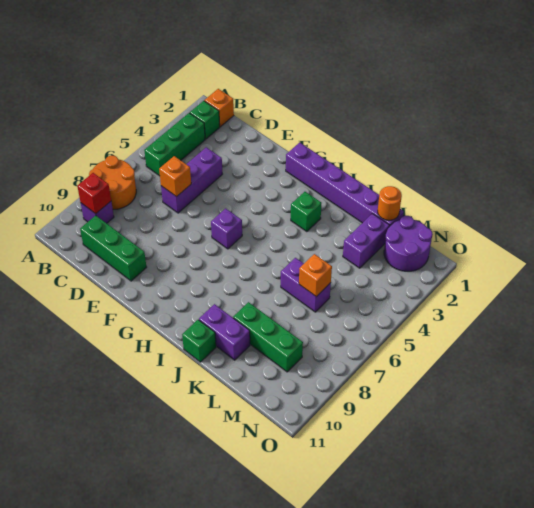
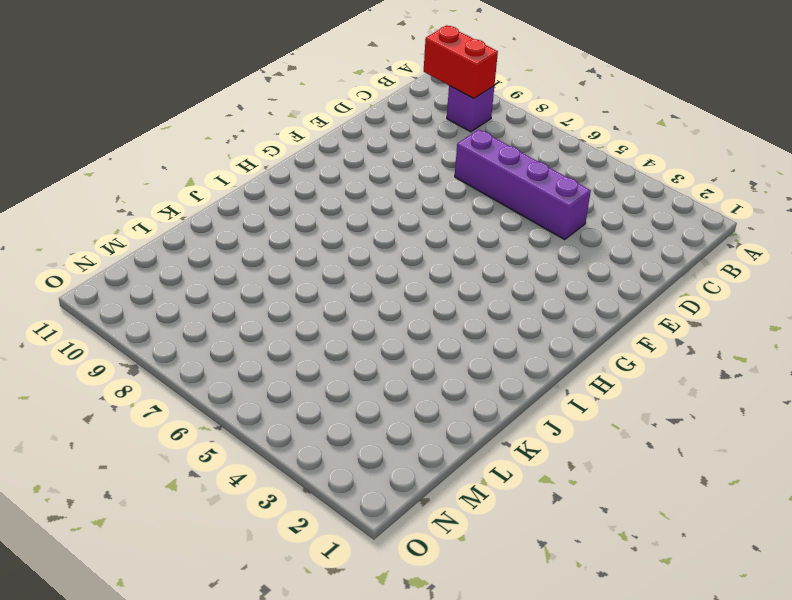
red 1x2 brick [424,25,498,99] -> red 1x1 brick [77,173,111,214]
purple 1x4 brick [455,129,591,239] -> purple 1x3 brick [161,147,222,213]
none -> orange 2x2 round brick [89,156,136,209]
none -> orange 1x1 brick [204,89,234,127]
none -> green 1x1 brick [190,101,220,139]

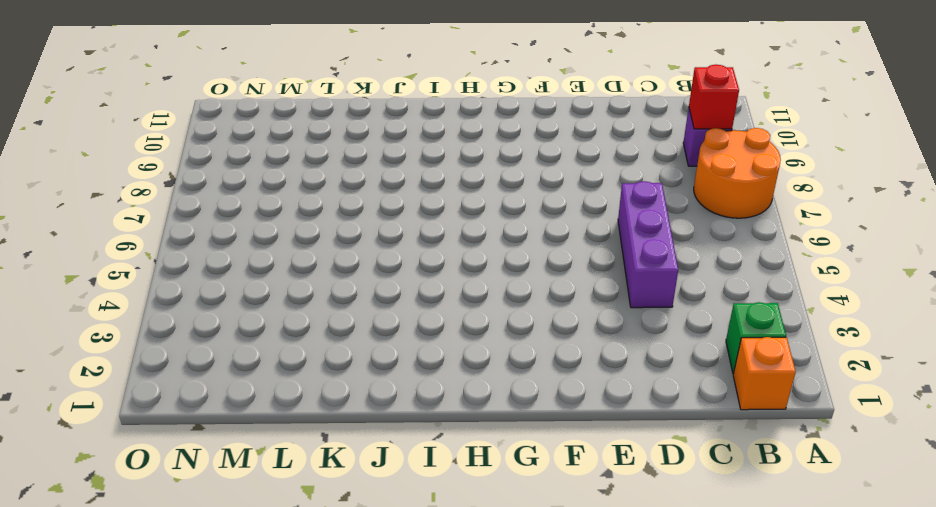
none -> green 1x3 brick [144,113,205,176]
none -> green 1x3 brick [80,216,147,281]
none -> purple 1x6 brick [286,142,404,227]

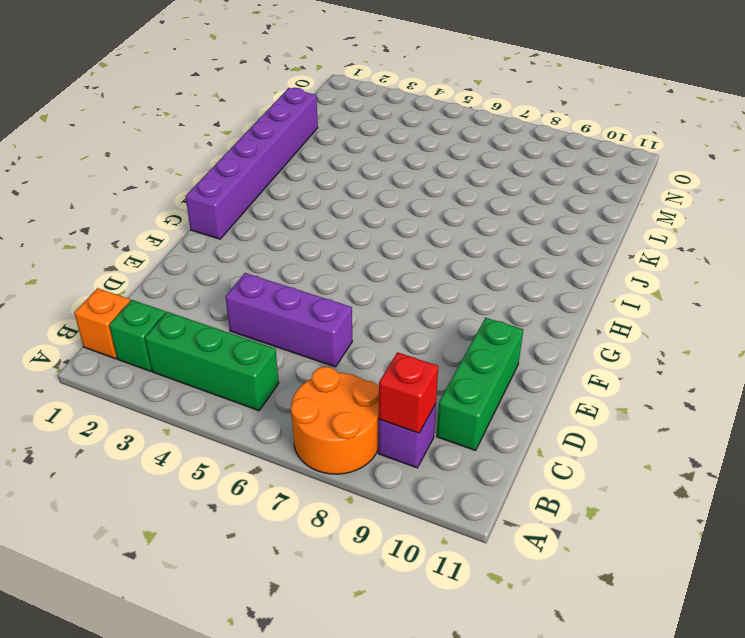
none -> purple 1x1 brick [211,208,242,249]
none -> green 1x1 brick [291,192,321,232]
none -> purple 1x2 brick [199,304,250,360]

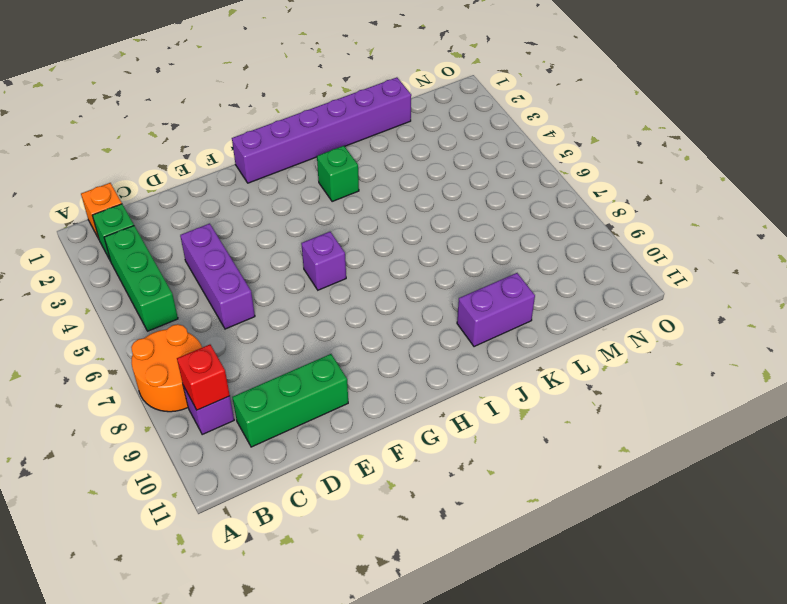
none -> green 1x1 brick [182,320,216,362]
none -> purple 1x2 brick [281,258,331,312]
none -> green 1x3 brick [233,302,303,372]

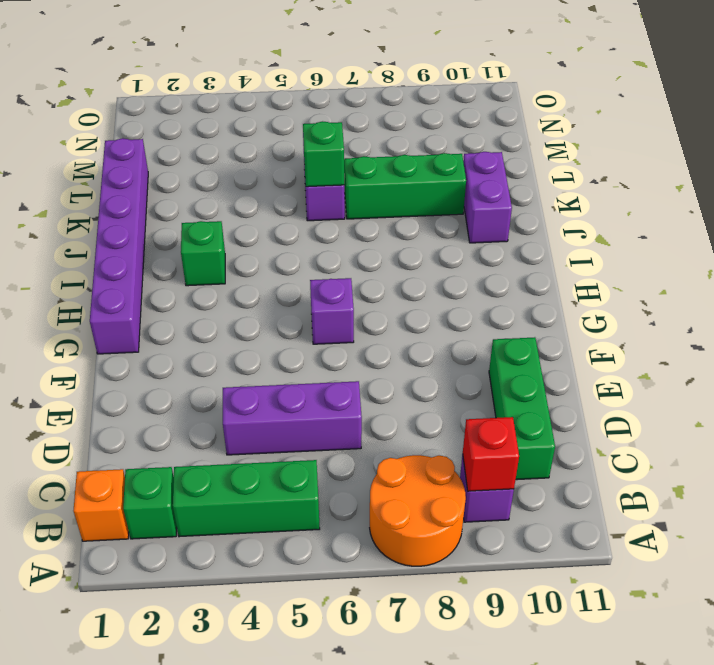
green 1x1 brick [303,121,344,187] -> green 1x1 brick moved to [182,320,216,362]
green 1x3 brick [344,153,466,219] -> green 1x3 brick turned to [233,302,303,372]
none -> purple 1x2 brick [343,214,390,268]
none -> purple 2x2 round brick [384,216,433,271]
none -> orange 1x1 brick [159,156,191,197]

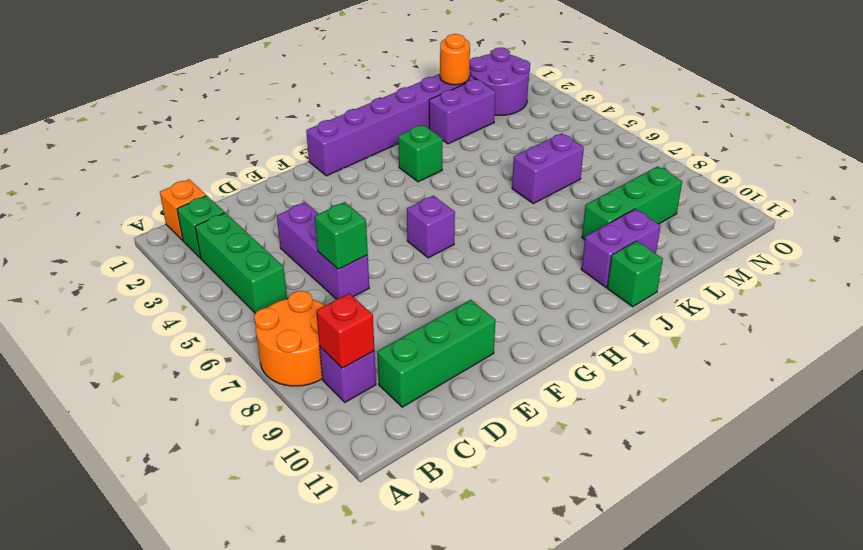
green 1x1 brick [315,202,368,269] -> orange 1x1 brick [159,156,191,197]
purple 1x2 brick [429,79,496,144] -> purple 1x2 brick turned to [343,214,390,268]
none -> orange 1x1 brick [299,254,332,297]

